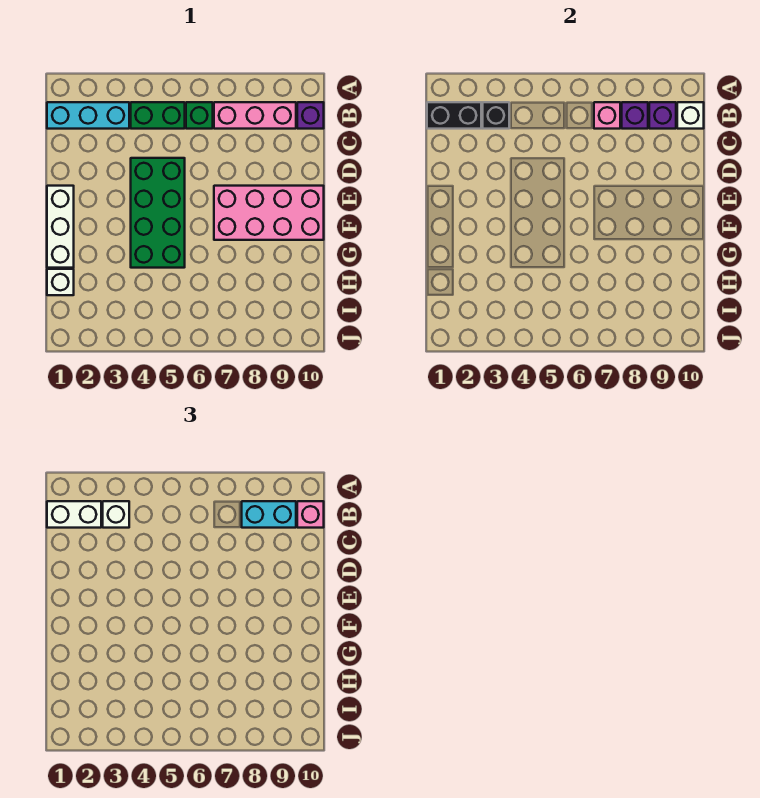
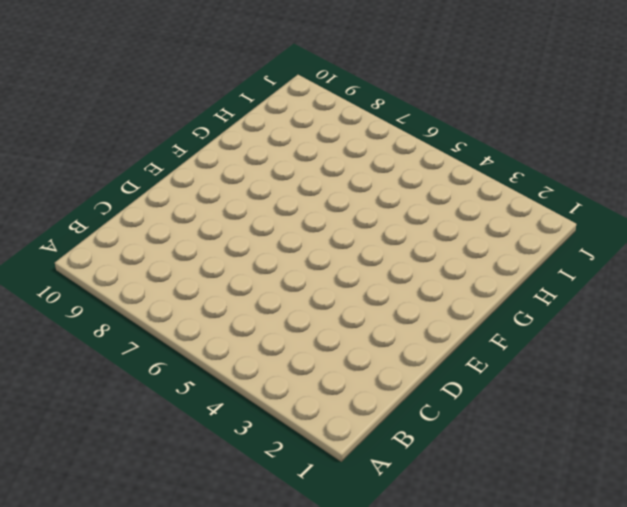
none -> cyan 1x3 brick [47,102,129,129]
none -> green 1x2 brick [131,102,185,129]
none -> green 1x1 brick [186,102,213,129]

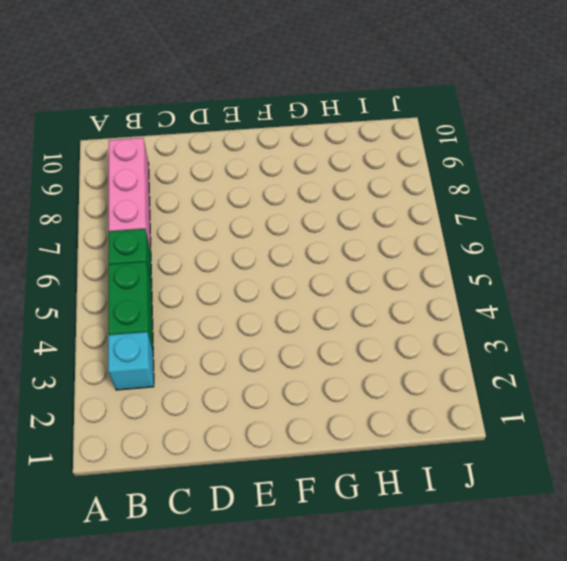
cyan 1x1 brick [108,332,154,390] -> cyan 1x3 brick [47,102,129,129]
none -> purple 1x1 brick [297,102,324,129]
none -> green 2x4 brick [131,158,185,268]
none -> white 1x3 brick [47,186,74,268]

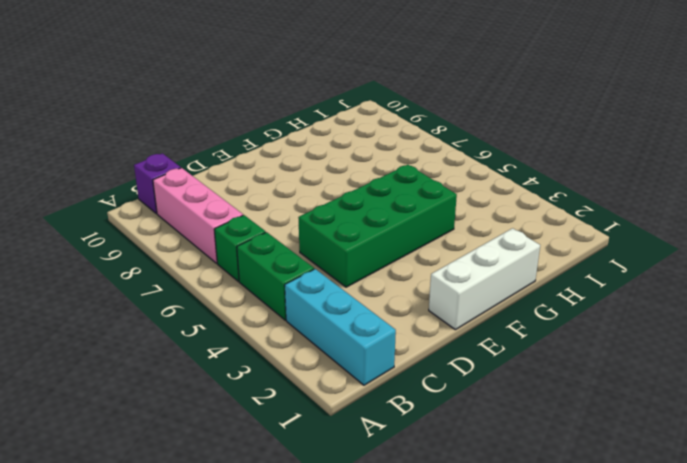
none -> pink 2x4 brick [214,186,324,240]
none -> white 1x1 brick [47,269,74,295]
none -> black 1x2 brick [427,102,481,129]

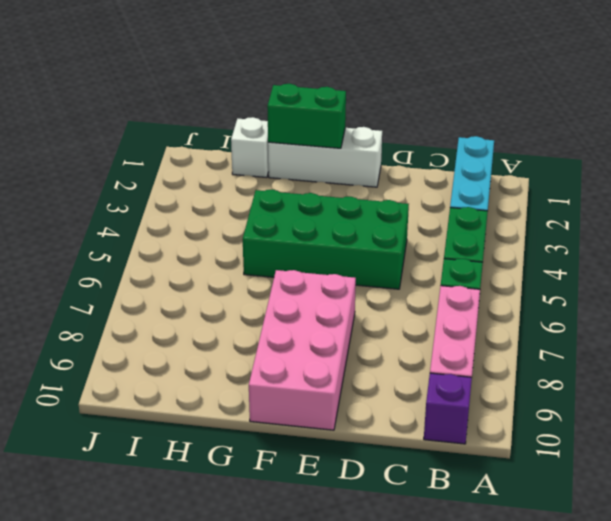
green 1x2 brick [267,84,346,148] -> none
none -> black 1x2 brick [427,102,481,129]
none -> black 1x1 brick [483,102,509,129]
none -> pink 1x1 brick [594,102,620,129]

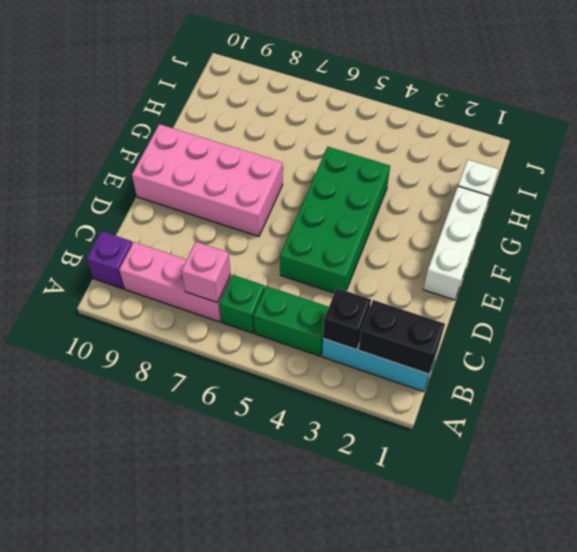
none -> purple 1x1 brick [622,102,648,129]
none -> purple 1x1 brick [649,102,676,129]
none -> white 1x1 brick [677,102,704,129]

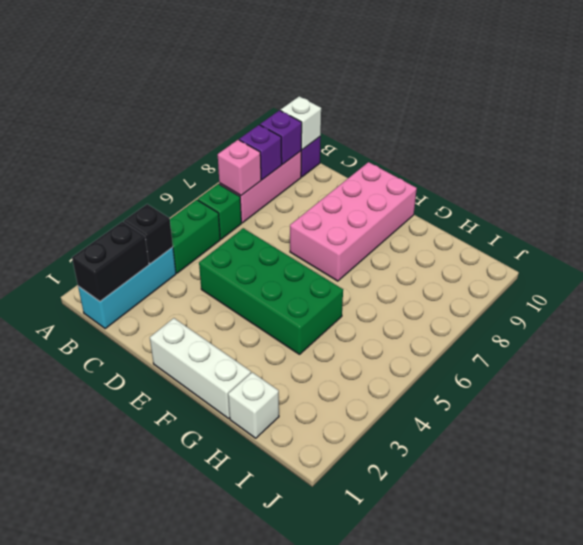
none -> white 1x2 brick [47,501,101,528]
none -> white 1x1 brick [103,501,129,528]
none -> cyan 1x2 brick [242,501,296,528]

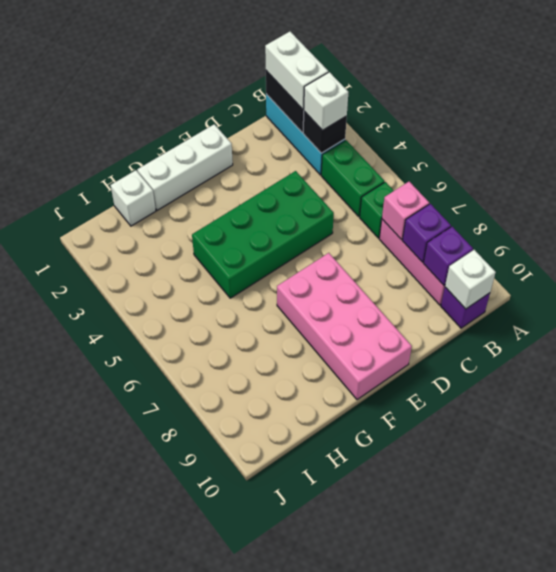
none -> cyan 1x2 brick [242,501,296,528]
none -> pink 1x1 brick [297,501,324,528]

